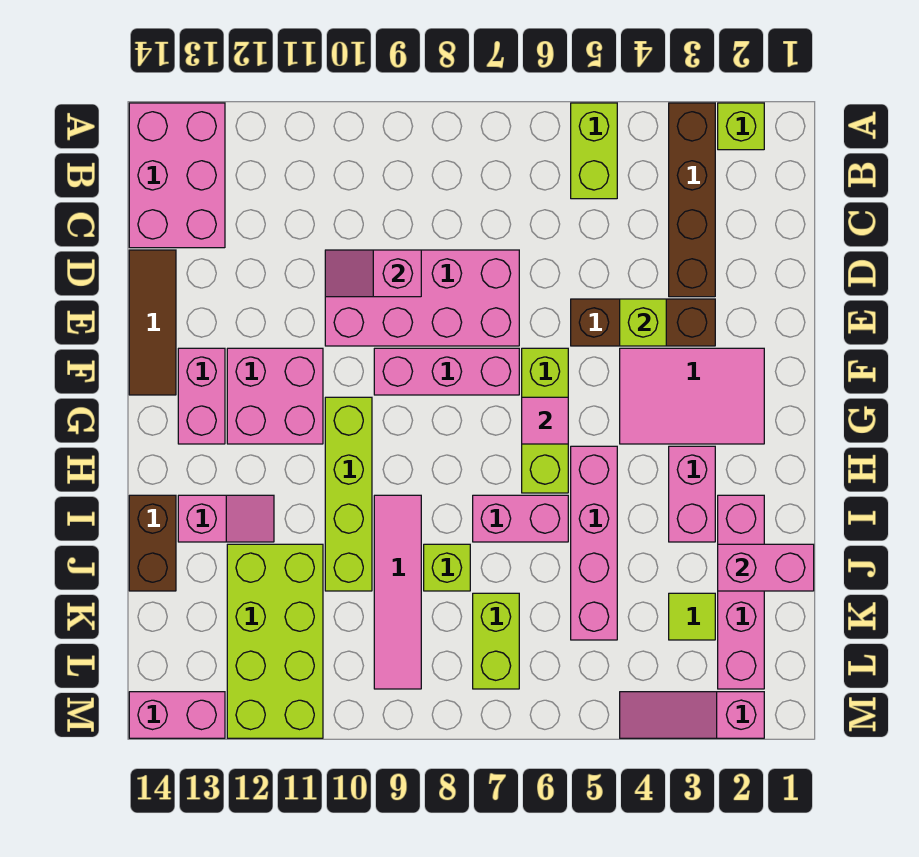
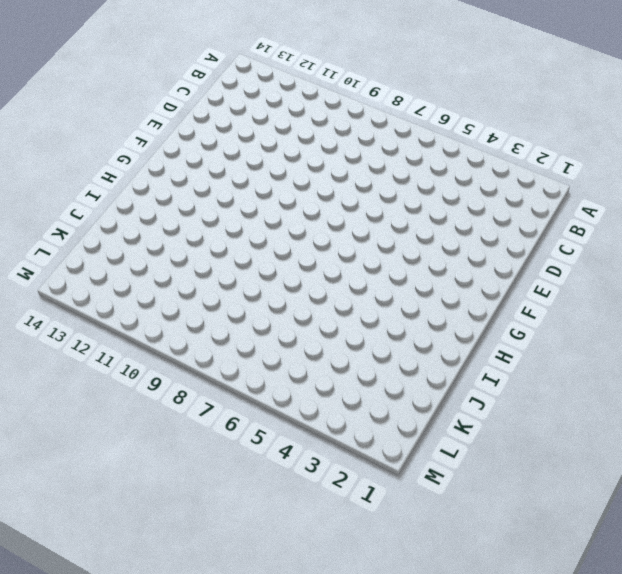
none -> lime 1x1 brick [718,103,764,150]
none -> brown 1x4 brick [669,103,715,297]
none -> lime 1x2 brick [571,103,617,199]
none -> pink 2x3 brick [129,103,225,248]

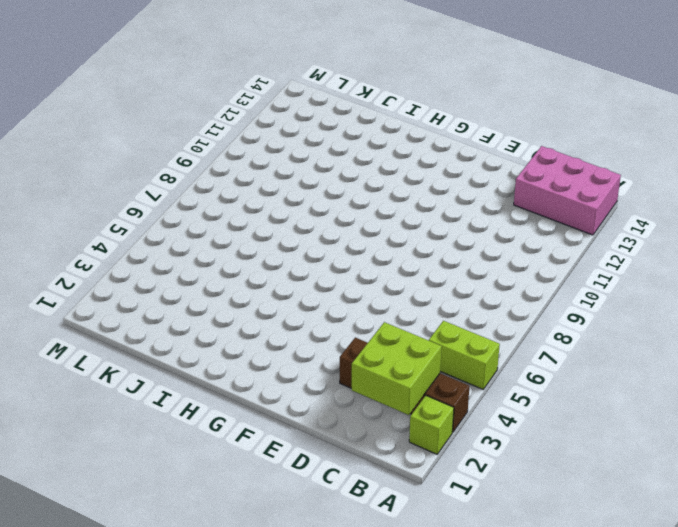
lime 2x2 brick [352,322,442,415] -> none
none -> pink 2x4 brick [325,250,519,346]
none -> brown 1x3 tile [129,250,176,395]
none -> brown 1x3 brick [571,299,715,346]
none -> pink 2x3 tile [620,348,764,444]

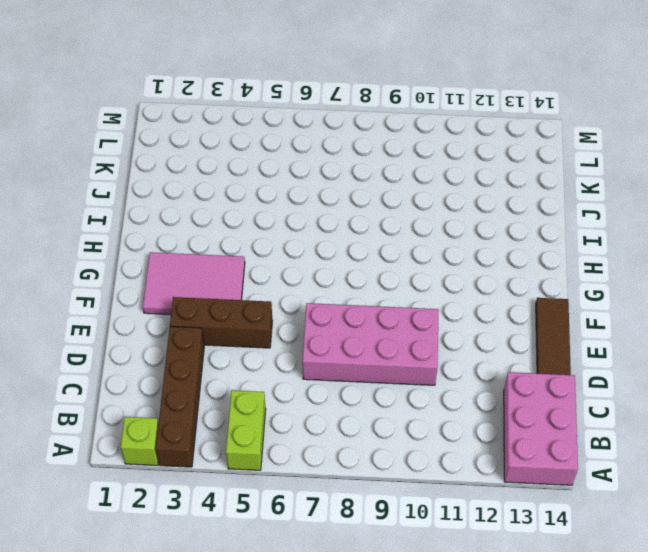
none -> lime 1x3 brick [522,348,568,493]
none -> pink 1x3 brick [374,348,519,395]
none -> pink 2x2 brick [227,348,323,444]
none -> pink 1x2 brick [178,348,225,444]

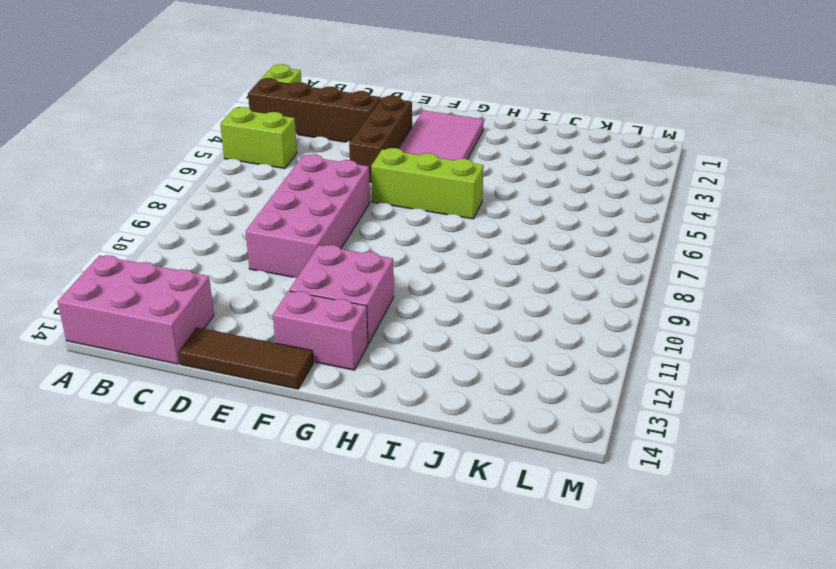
none -> pink 1x3 brick [374,348,519,395]
none -> lime 1x4 brick [325,397,372,591]
none -> pink 1x2 brick [669,446,715,542]
none -> pink 1x4 brick [571,446,617,640]

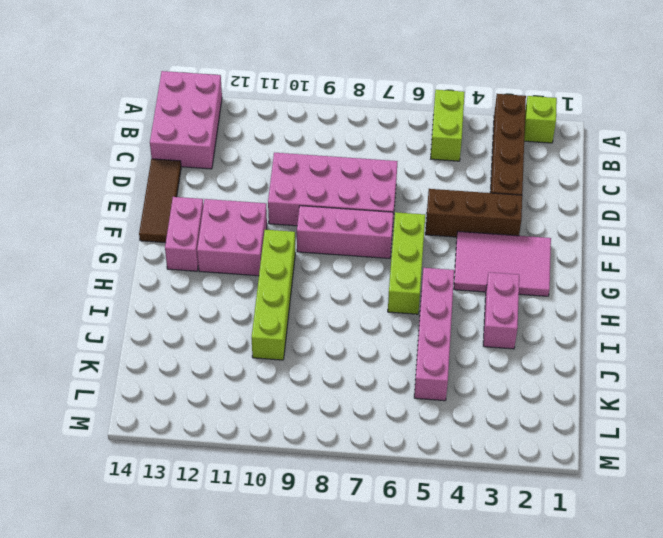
none -> pink 1x4 brick [718,495,764,689]
none -> pink 1x2 brick [473,495,568,542]
none -> pink 1x4 tile [374,495,421,689]
none -> pink 1x2 slope [178,495,274,542]

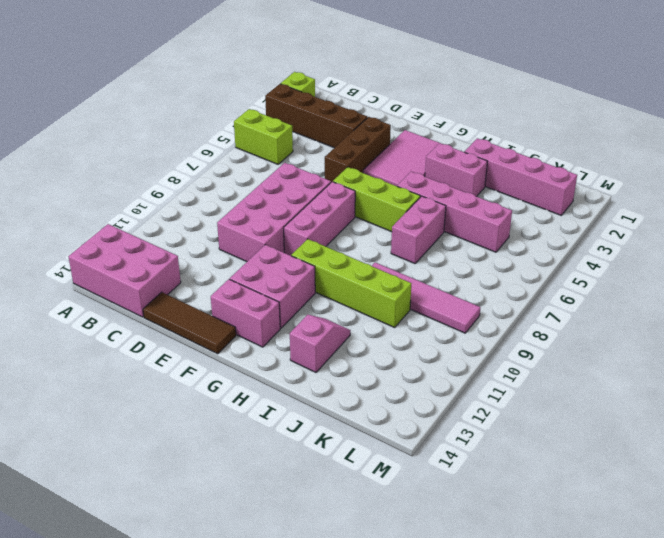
none -> brown 1x2 brick [129,495,176,591]
none -> lime 1x1 brick [424,544,470,591]
none -> lime 2x4 brick [227,544,323,738]
none -> lime 1x1 tile [669,593,715,640]

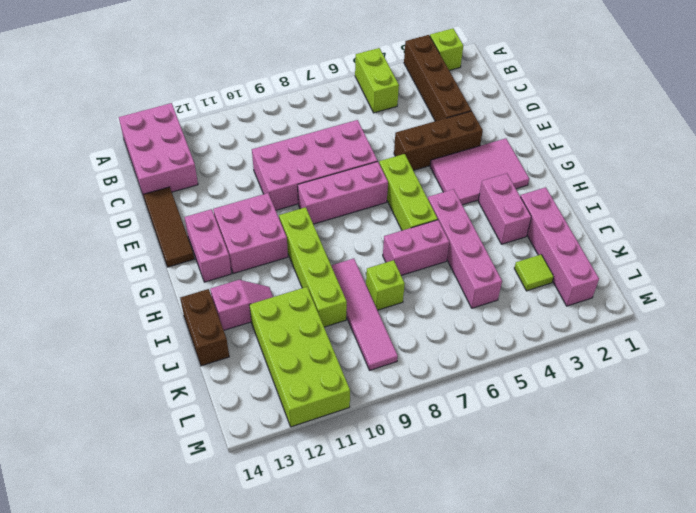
none -> lime 1x2 brick [473,593,519,689]
none -> pink 1x3 slope [620,692,764,738]
none -> pink 1x2 brick [129,692,225,738]
none -> pink 1x2 slope [325,250,421,297]

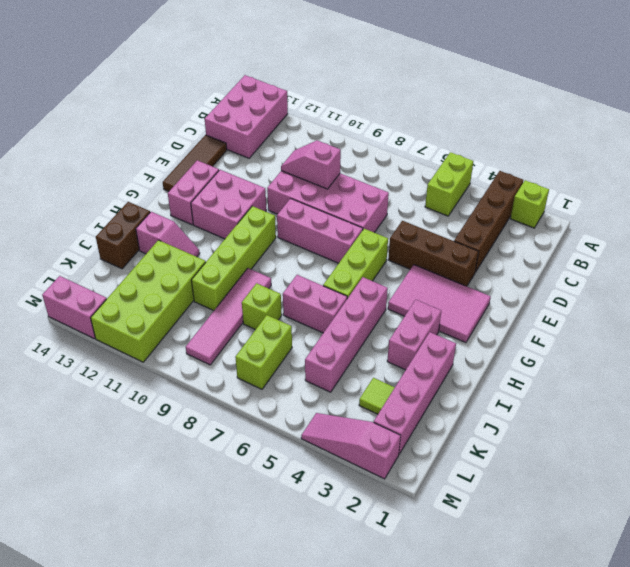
none -> lime 1x1 brick [620,299,666,346]
none -> pink 1x1 tile [522,397,568,444]
none -> pink 1x2 brick [718,544,814,591]

